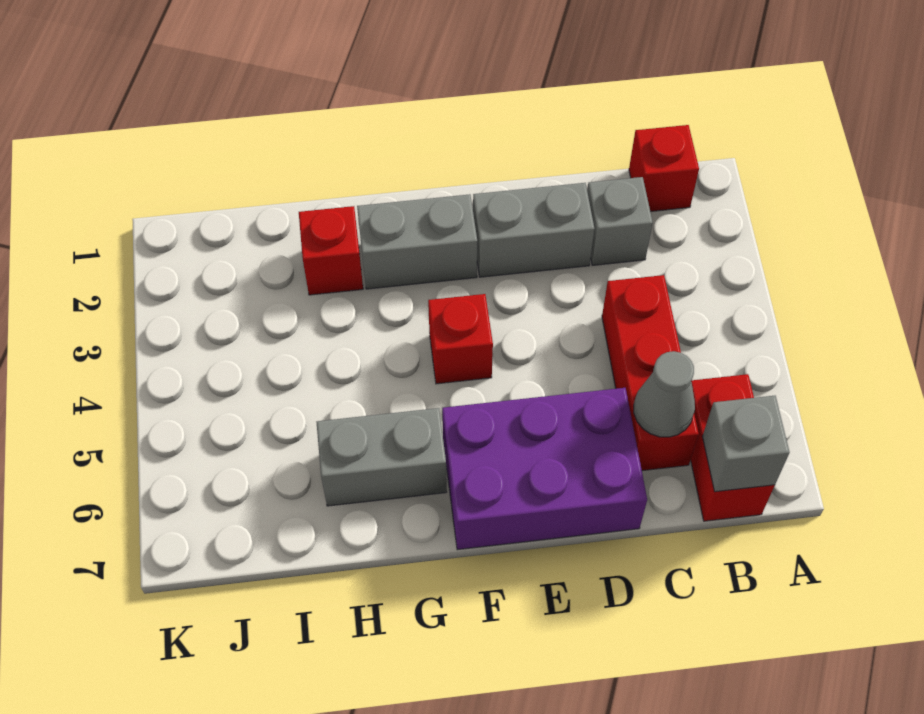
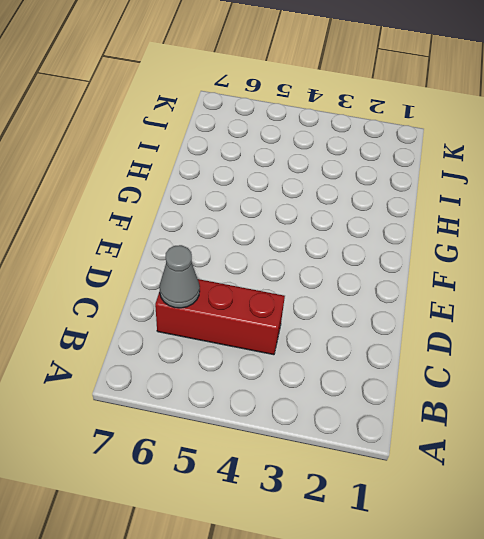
none -> red 1x1 brick [629,125,699,212]
none -> red 1x2 brick [691,374,775,521]
none -> grey 1x1 brick [587,177,653,265]

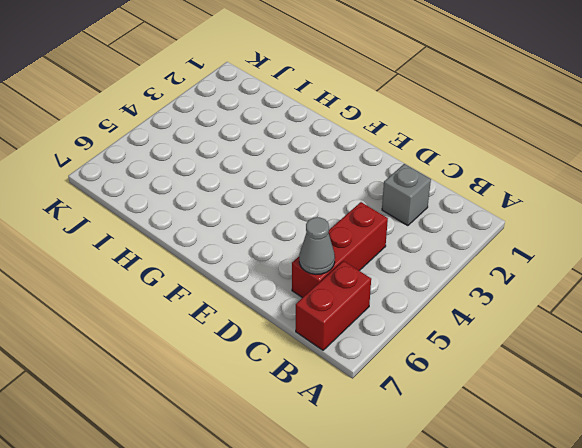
none -> red 1x1 brick [629,125,699,212]
none -> grey 1x2 brick [473,183,594,277]
none -> purple 2x3 brick [442,388,647,550]

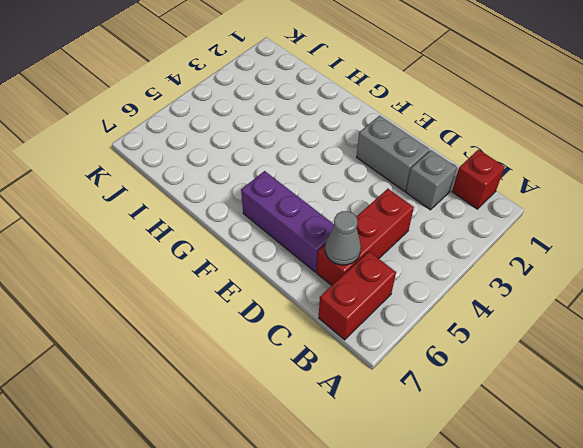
purple 1x3 brick [241,171,334,272] -> purple 2x3 brick [442,388,647,550]
none -> grey 1x2 brick [357,194,477,289]
none -> red 1x1 brick [428,294,493,384]
none -> grey 1x2 brick [317,408,447,506]

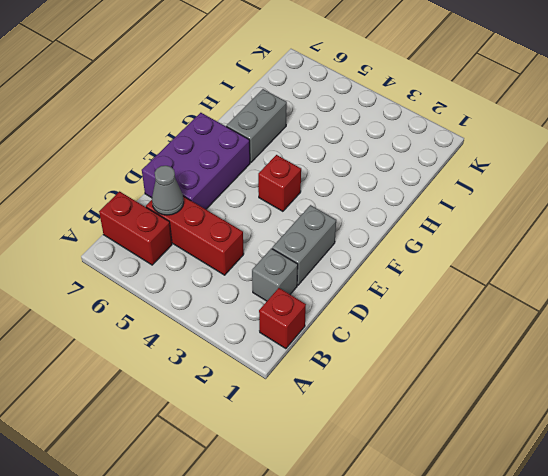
none -> grey 1x2 brick [357,194,477,289]
none -> red 1x1 brick [299,206,363,295]
none -> grey 1x1 brick [702,396,790,492]

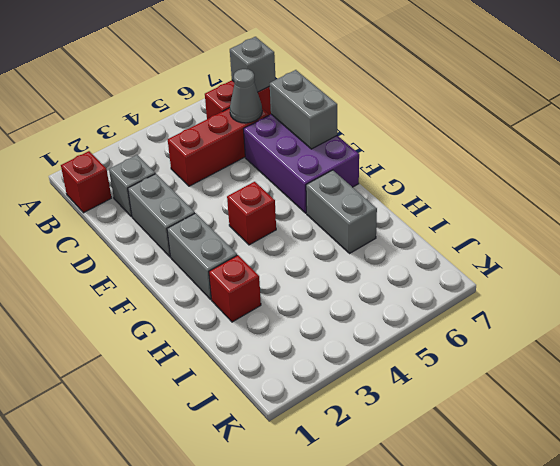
grey 1x2 brick [270,70,337,149] -> none

